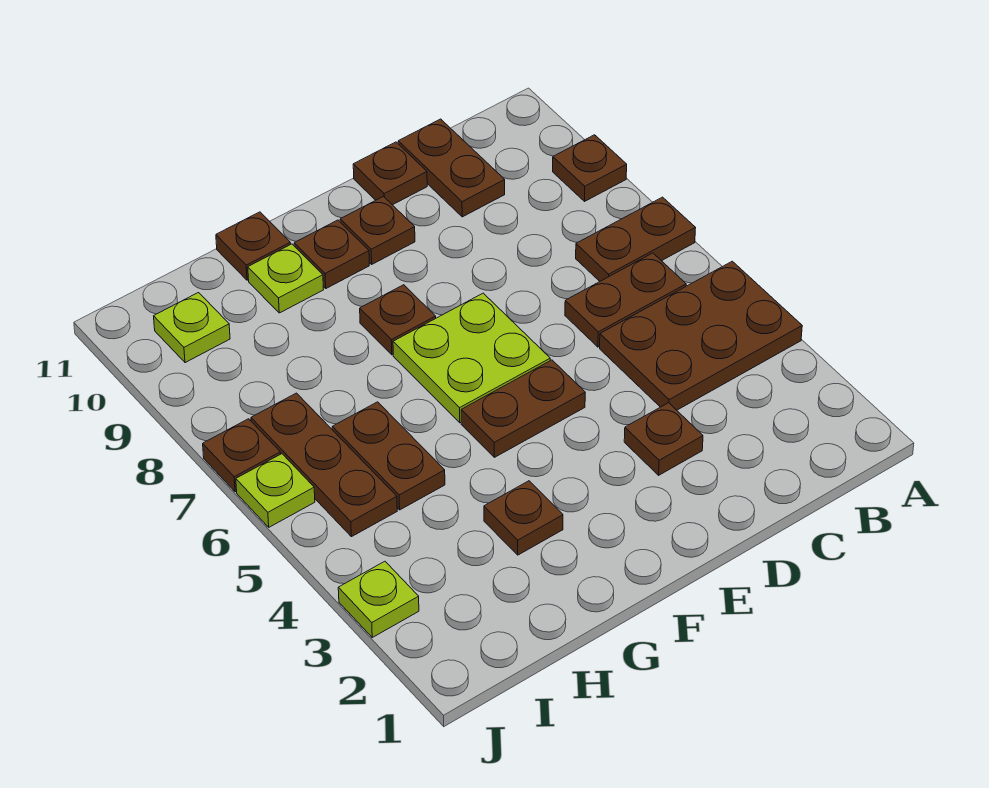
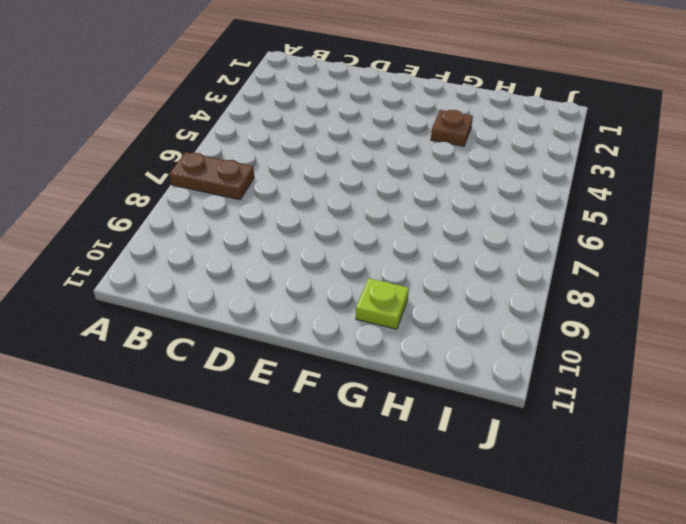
none -> brown 2x3 plate [600,261,802,410]
none -> brown 1x1 plate [553,135,627,201]
none -> brown 1x2 plate [565,253,686,347]

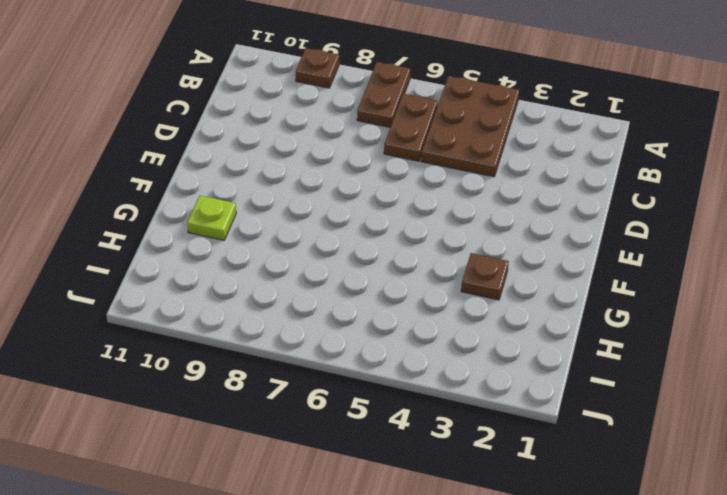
none -> brown 1x2 plate [398,119,505,217]
none -> brown 1x1 plate [624,403,703,475]
none -> brown 1x1 plate [353,142,427,205]

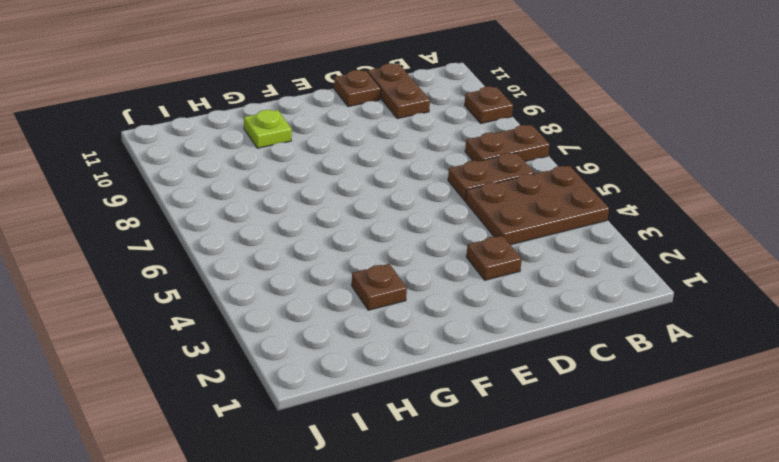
none -> brown 1x2 plate [461,360,585,457]
none -> lime 2x2 plate [393,293,550,423]
none -> brown 1x1 plate [340,197,415,264]

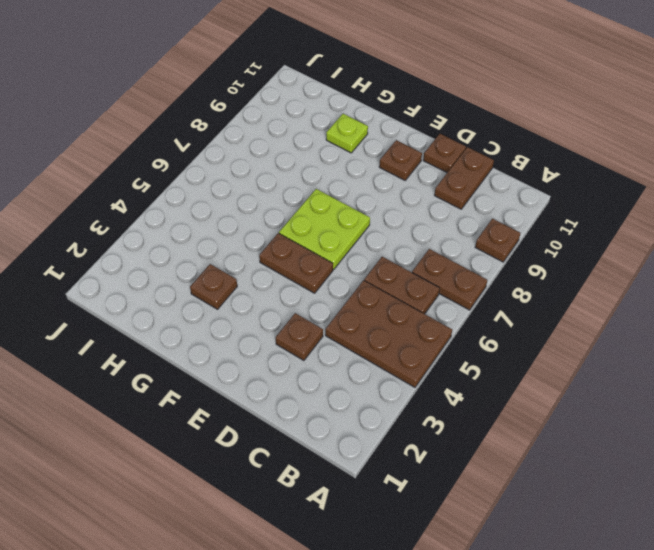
none -> brown 1x1 plate [360,285,436,355]
none -> brown 1x1 plate [294,220,369,288]
none -> brown 1x1 plate [216,212,291,280]

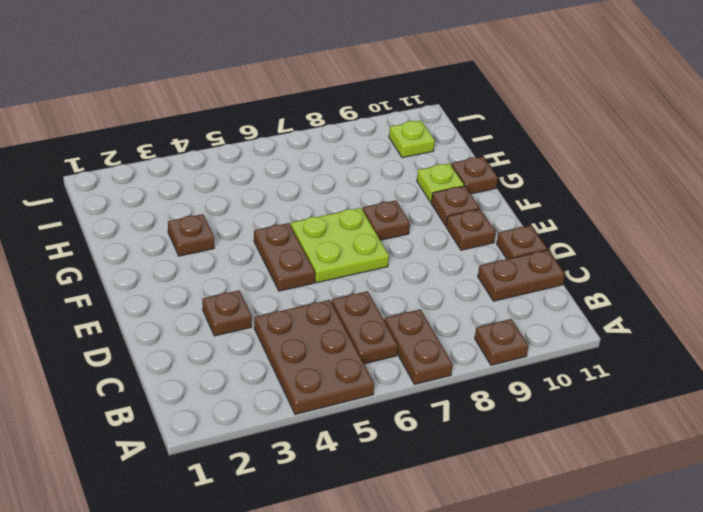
none -> brown 1x2 plate [332,402,445,510]
none -> brown 1x3 plate [251,393,397,537]
none -> lime 1x1 plate [338,561,419,637]

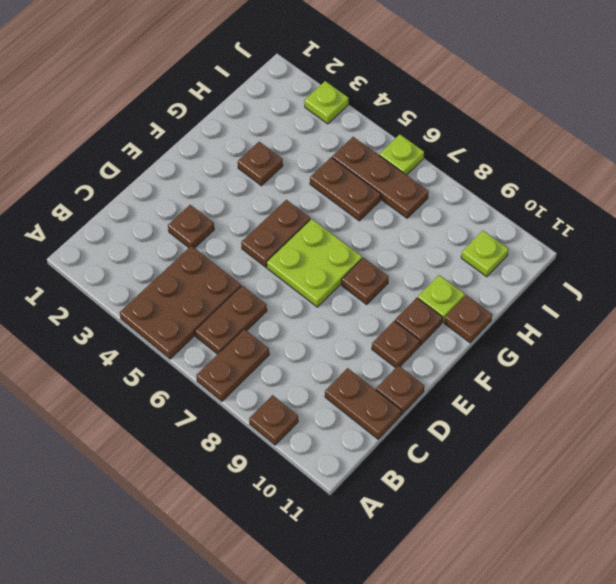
none -> brown 1x1 plate [203,419,281,492]

